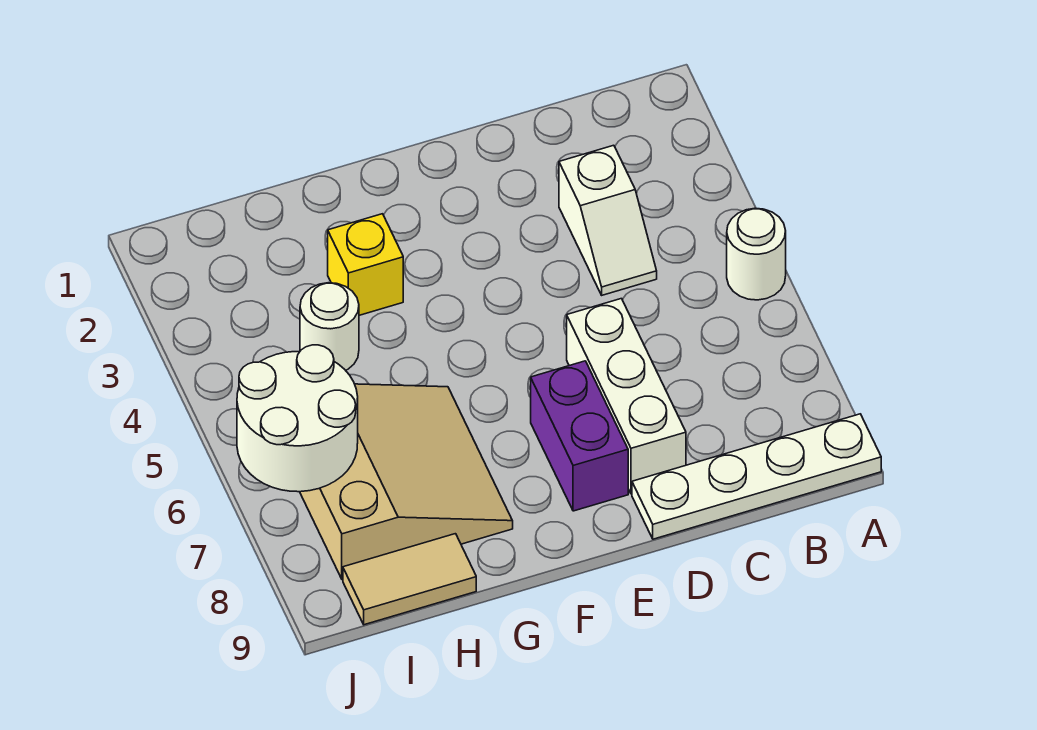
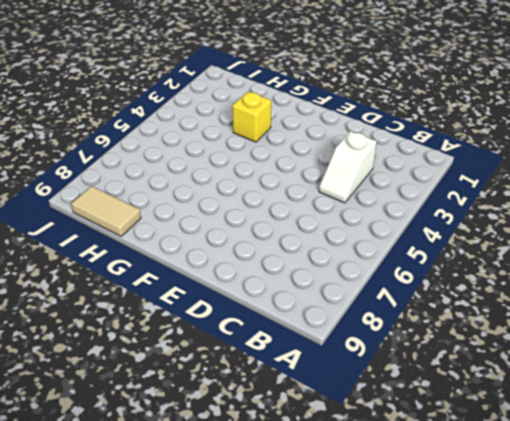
none -> white 1x1 round brick [727,208,786,300]
none -> white 1x4 plate [632,414,881,539]

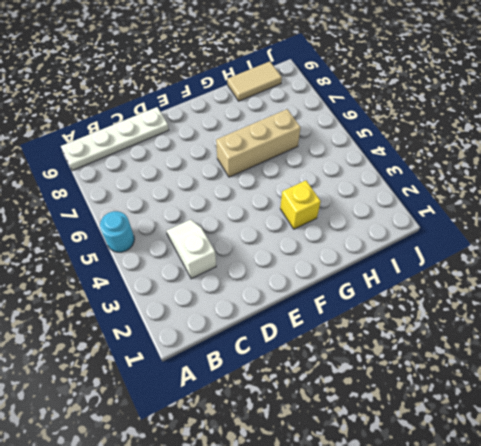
cyan 1x1 round brick [100,211,134,252] -> white 1x1 round brick [727,208,786,300]
tan 1x3 brick [216,109,301,177] -> tan 3x3 slope [300,384,513,579]
none -> white 1x3 brick [567,299,686,494]
none -> purple 1x2 brick [531,361,628,511]

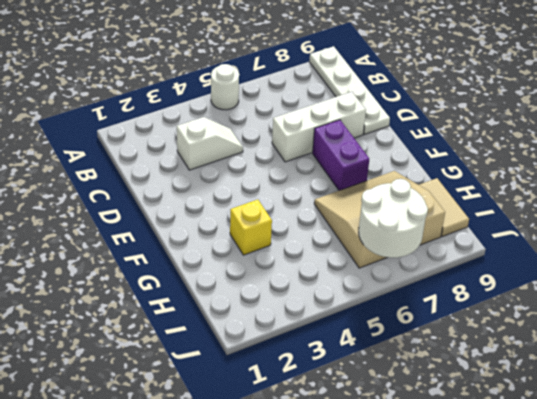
purple 1x2 brick [313,120,369,190] -> purple 1x2 brick turned to [531,361,628,511]
none -> white 1x1 round brick [300,283,359,370]

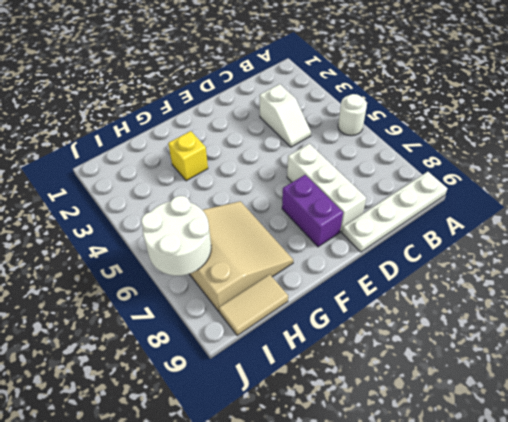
none -> white 1x1 round brick [300,283,359,370]

